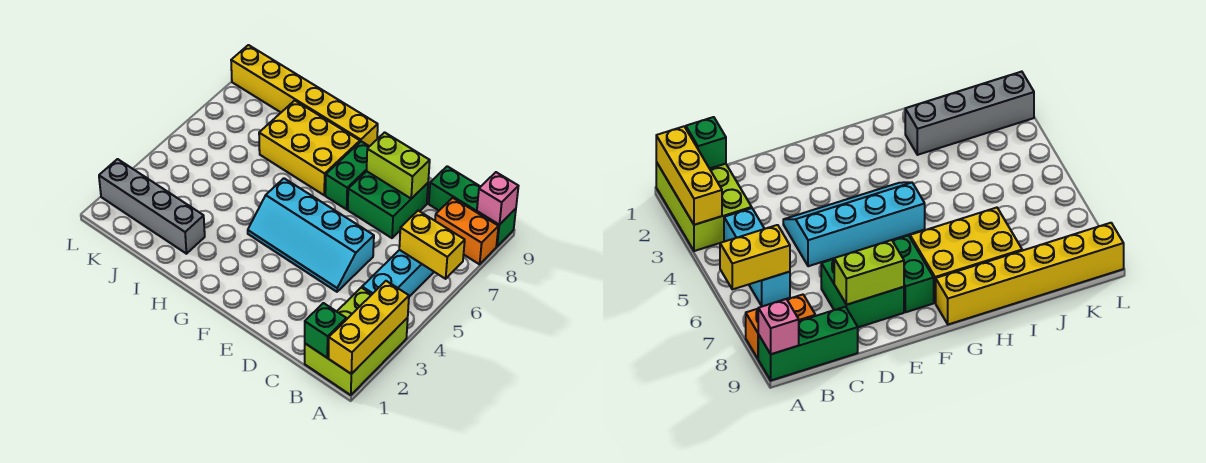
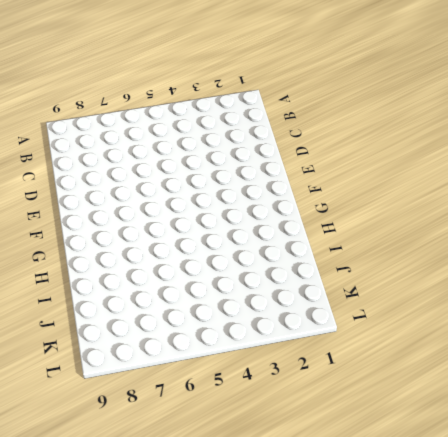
none -> lime 2x3 brick [305,288,408,395]
none -> orange 1x2 brick [435,198,498,264]
none -> green 1x3 brick [429,166,516,246]

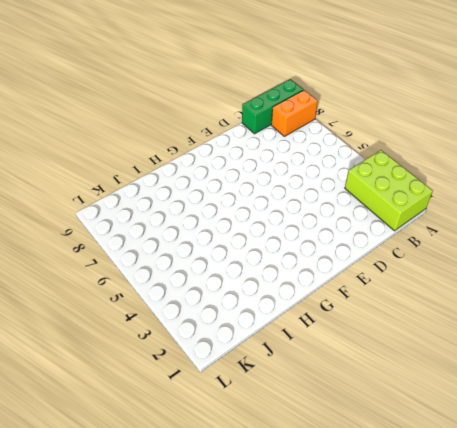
none -> cyan 1x3 brick [362,250,434,297]
none -> cyan 2x4 slope [248,178,374,292]
none -> green 2x2 brick [348,171,428,238]

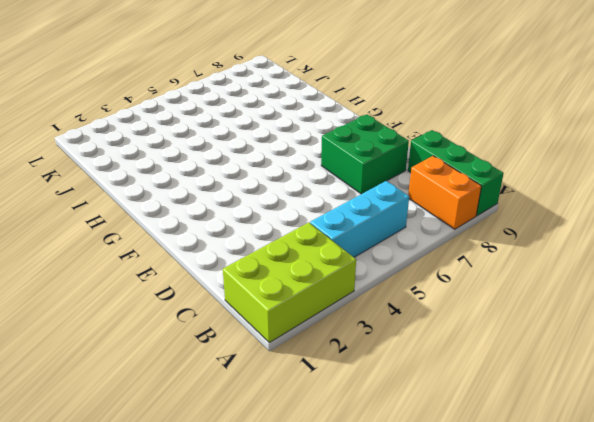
none -> cyan 2x4 slope [248,178,374,292]
none -> green 1x2 brick [325,141,369,209]
none -> yellow 2x3 brick [259,101,360,195]

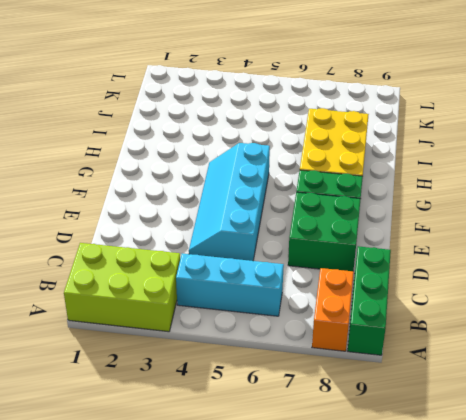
none -> yellow 1x6 brick [231,45,378,146]
none -> grey 1x4 brick [99,159,205,254]
none -> yellow 1x3 brick [328,281,409,374]

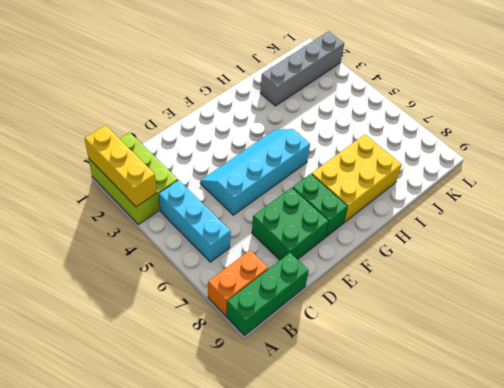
none -> yellow 1x6 brick [231,45,378,146]
none -> yellow 1x2 brick [399,211,465,279]
none -> pink 1x1 brick [477,172,518,225]

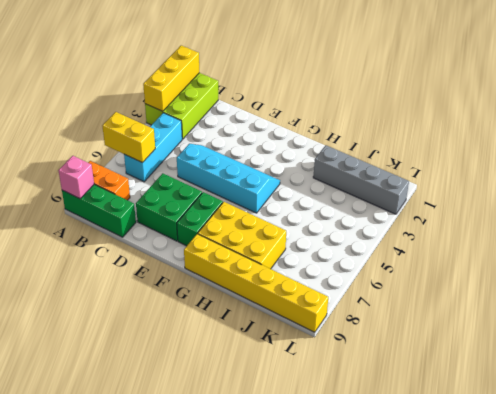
none -> green 1x1 brick [305,303,346,358]
none -> lime 1x2 brick [367,132,430,199]

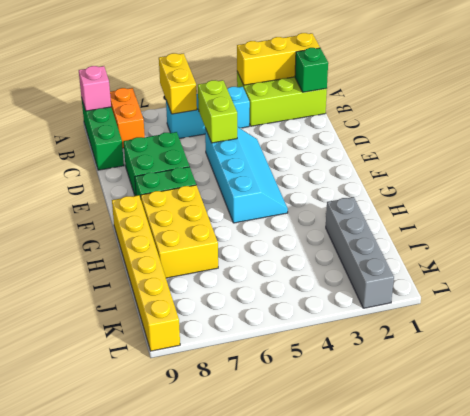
lime 1x2 brick [198,80,237,143] -> lime 1x2 brick moved to [367,132,430,199]

